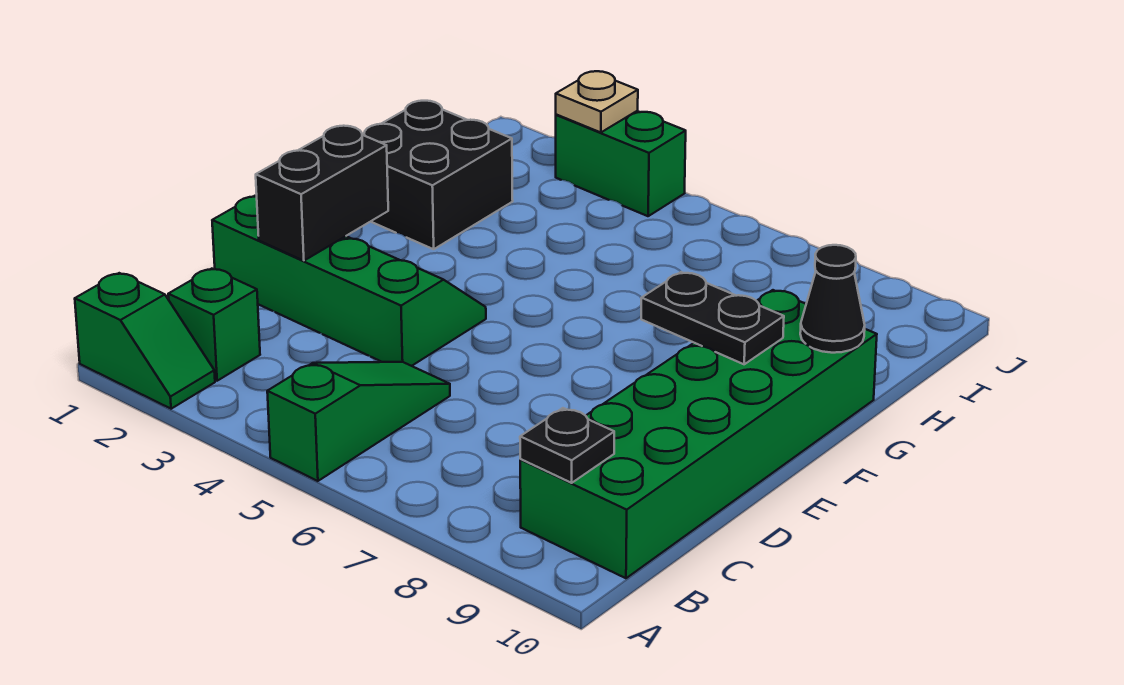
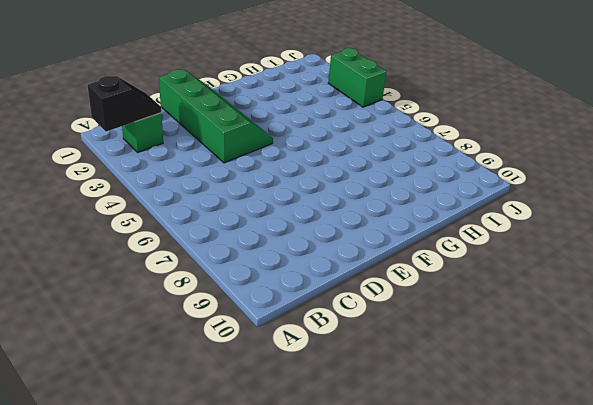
black 1x2 slope [87,76,161,132] -> none
none -> green 1x2 slope [75,273,215,409]
none -> green 1x3 slope [267,362,450,481]
none -> green 2x6 brick [520,290,877,578]

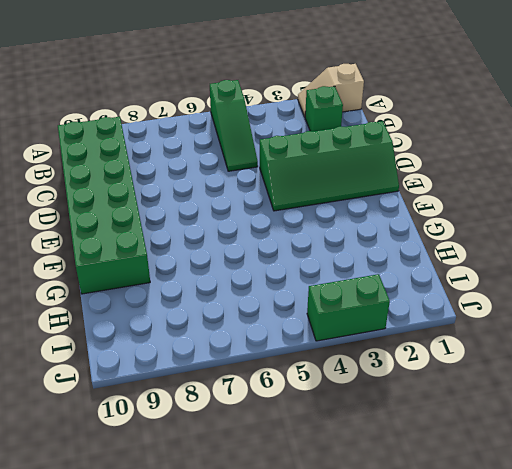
tan 1x2 slope [298,64,364,117] -> green 1x2 slope [75,273,215,409]
none -> black 2x2 brick [362,101,513,249]
none -> black 1x1 plate [520,408,614,483]
none -> black 1x2 brick [256,126,388,261]

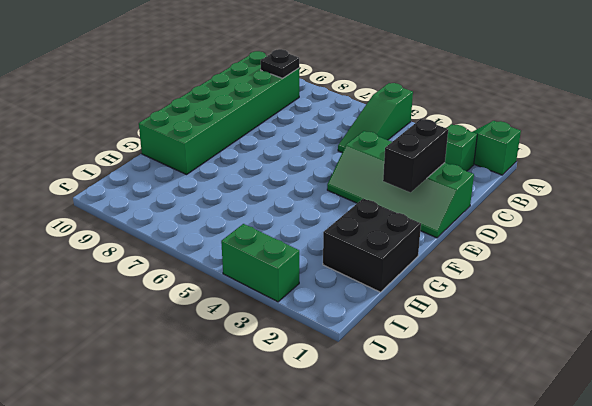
none -> black 1x2 plate [641,272,784,364]
none -> black 1x1 cone [800,245,865,353]
none -> tan 1x1 plate [556,71,638,133]

